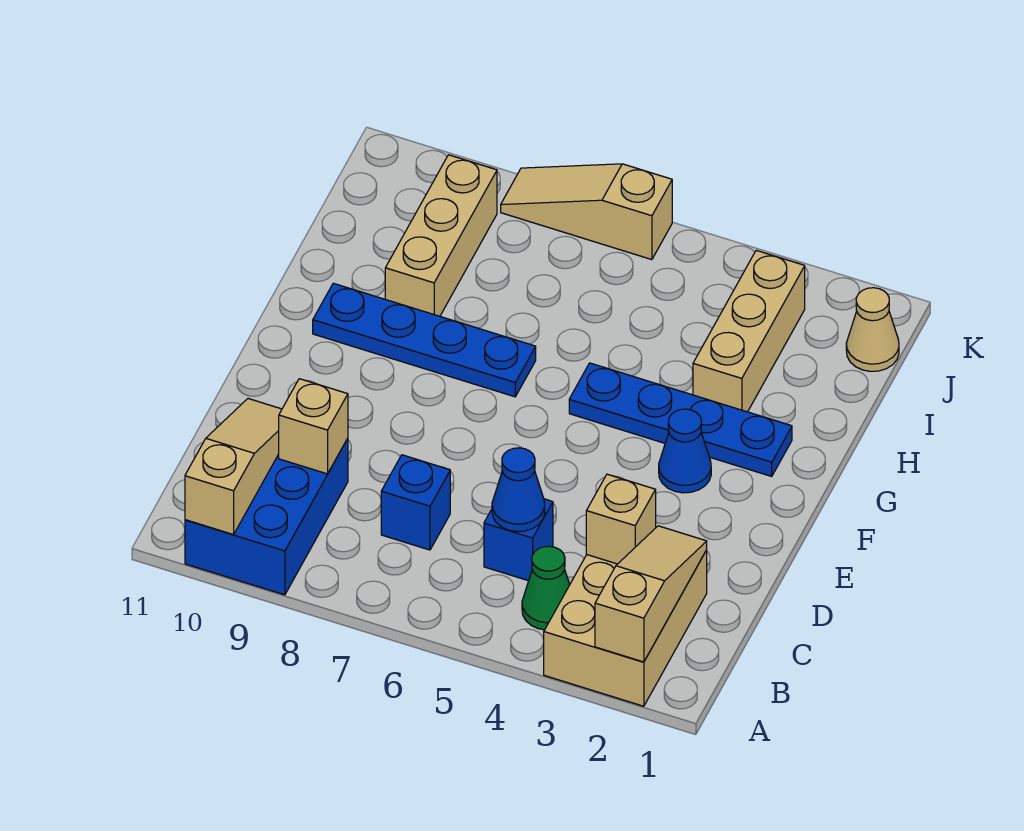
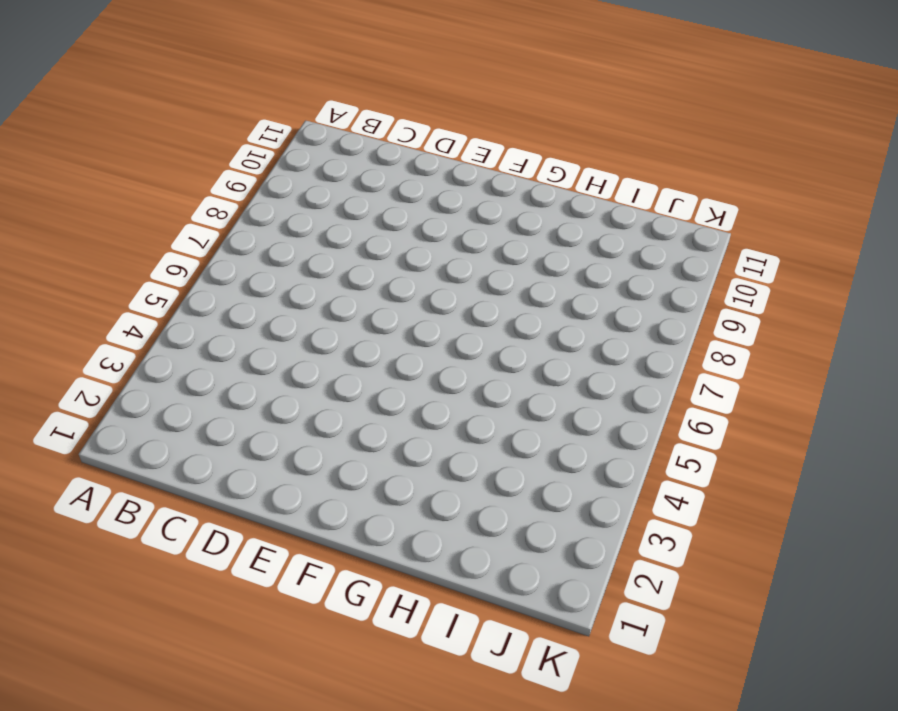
none -> tan 2x3 brick [544,550,707,706]
none -> blue 2x3 brick [185,438,348,595]
none -> green 1x1 cone [522,546,570,630]

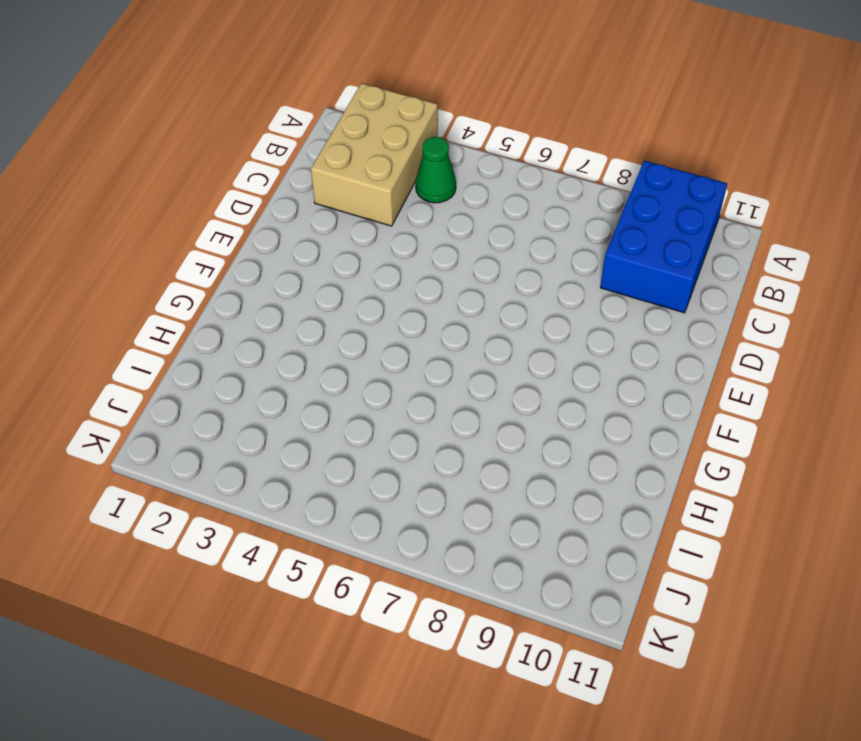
none -> blue 1x1 brick [484,499,553,581]
none -> blue 1x1 brick [381,455,450,550]
none -> blue 1x1 cone [659,409,711,493]

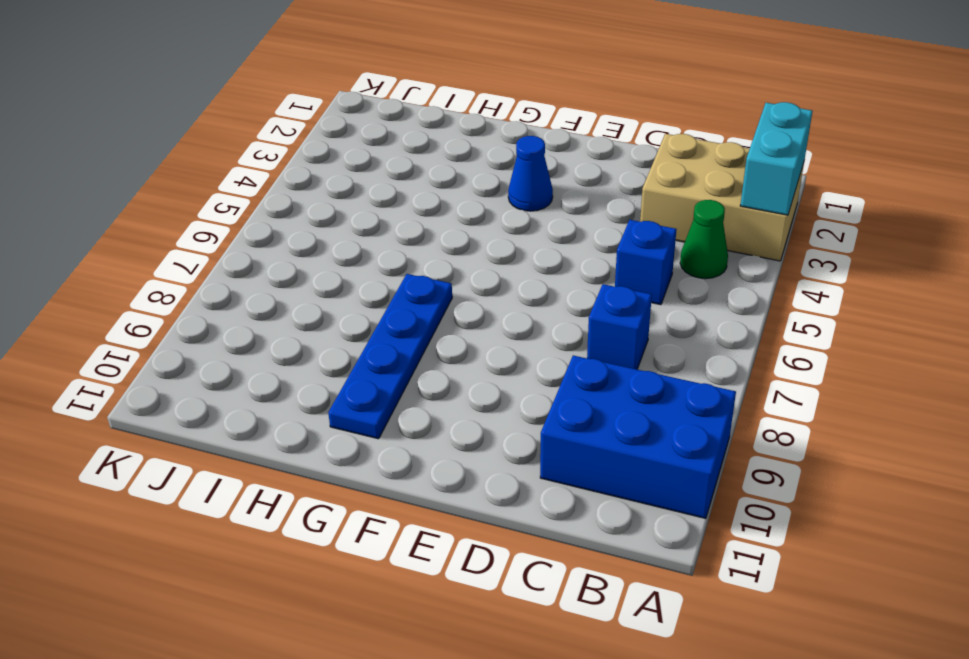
cyan 1x2 brick [740,102,812,215] -> tan 1x3 slope [595,526,707,662]
none -> blue 1x4 plate [569,363,792,476]
none -> tan 1x3 brick [693,250,805,412]
none -> tan 1x3 brick [385,155,497,316]

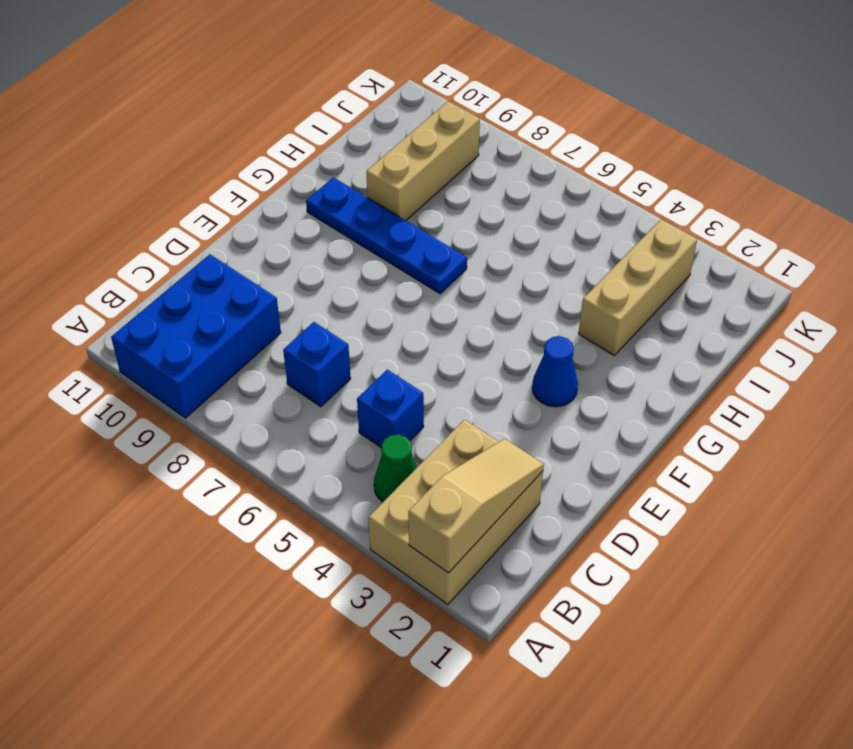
none -> blue 1x4 plate [569,363,792,476]
none -> tan 1x1 cone [846,288,899,371]
none -> tan 1x3 slope [501,164,672,260]

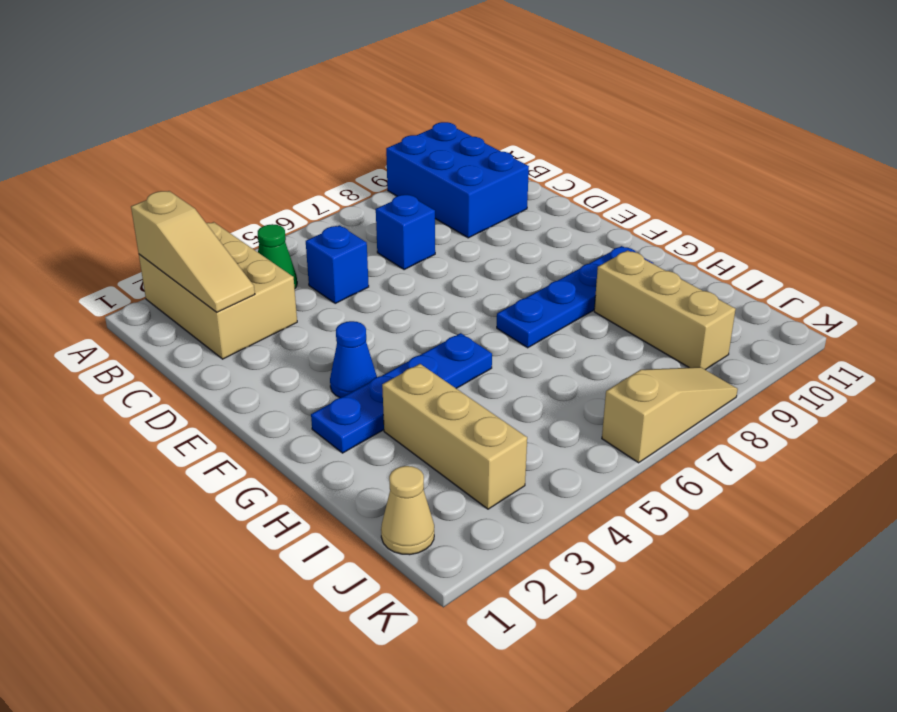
none -> tan 1x3 slope [185,399,282,535]
none -> tan 1x1 brick [586,474,656,564]
none -> blue 1x1 cone [492,448,545,532]

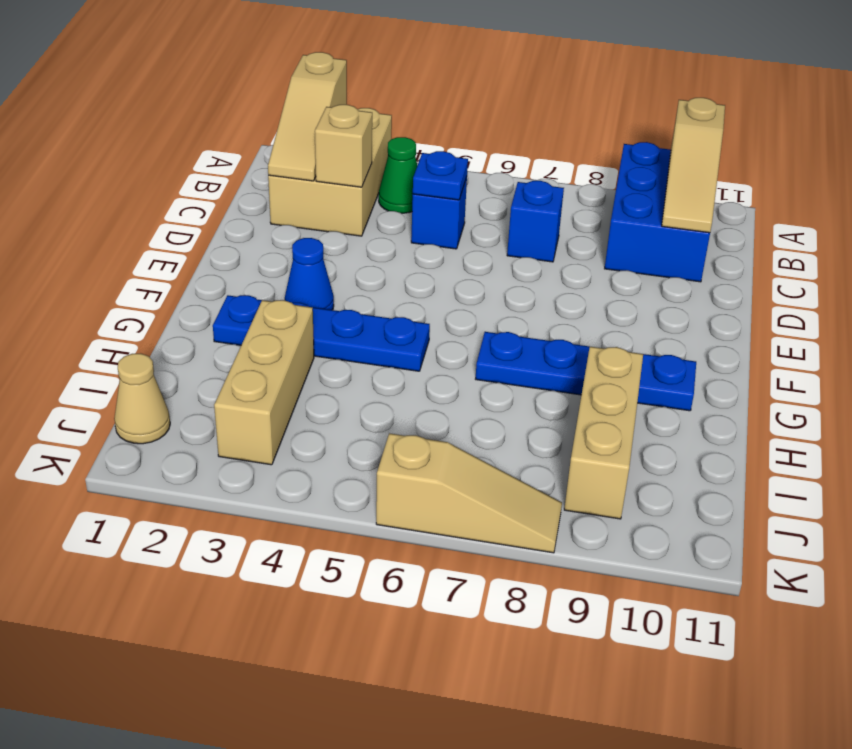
blue 1x1 plate [413,151,468,200] -> blue 1x1 cone [492,448,545,532]
none -> tan 1x1 brick [279,379,348,474]

